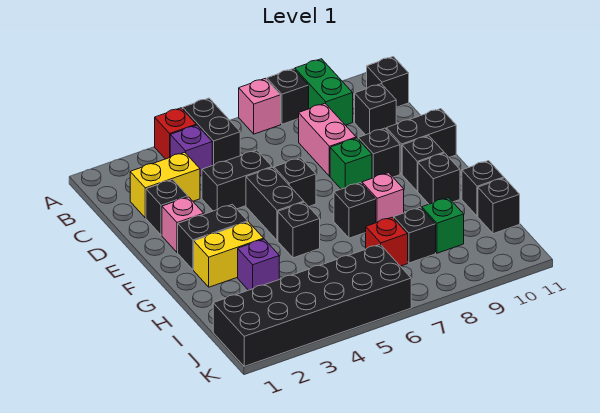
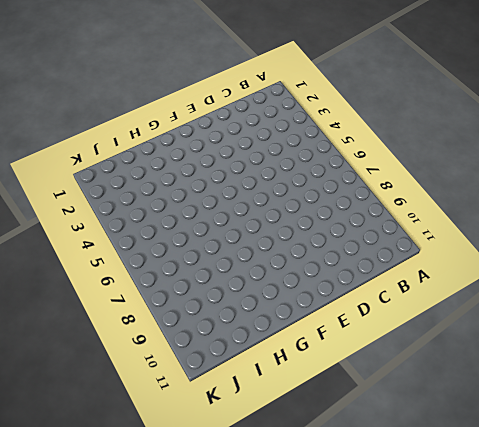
none -> red 1x1 brick [155,108,196,159]
none -> black 1x2 brick [183,98,240,165]
none -> pink 1x1 brick [239,78,281,134]
none -> black 1x1 brick [267,69,309,124]

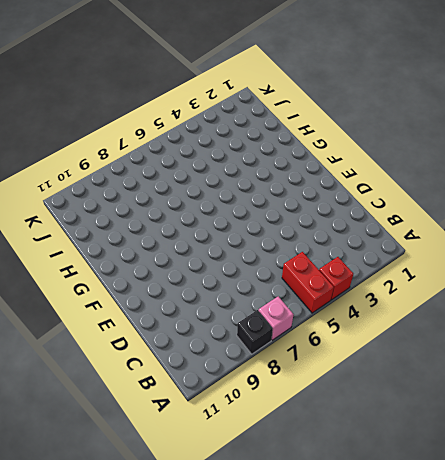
red 1x2 brick [282,252,334,313] -> black 1x2 brick [183,98,240,165]
none -> green 1x2 brick [295,59,353,125]
none -> purple 1x1 brick [170,125,212,176]
none -> black 1x1 brick [367,57,409,107]
none -> yellow 1x2 brick [130,152,200,218]

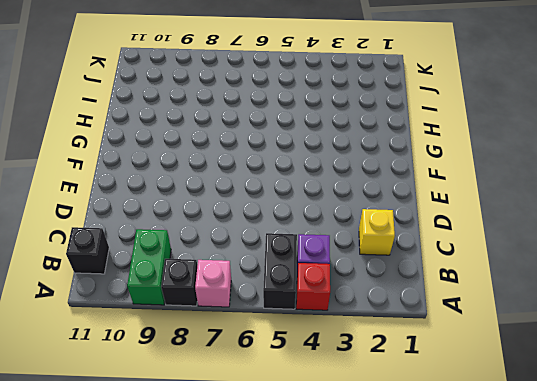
yellow 1x1 brick [359,209,395,255] -> yellow 1x2 brick [130,152,200,218]
none -> pink 1x2 brick [299,103,356,176]
none -> black 1x1 brick [355,84,396,135]
none -> black 1x1 brick [146,180,188,235]
none -> black 1x2 brick [202,150,272,211]

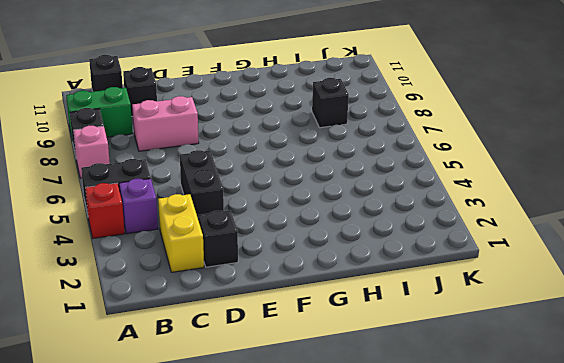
none -> pink 1x1 brick [162,197,204,253]
none -> black 1x2 brick [246,167,304,240]
none -> black 1x1 brick [274,158,316,206]
none -> green 1x1 brick [330,138,372,189]

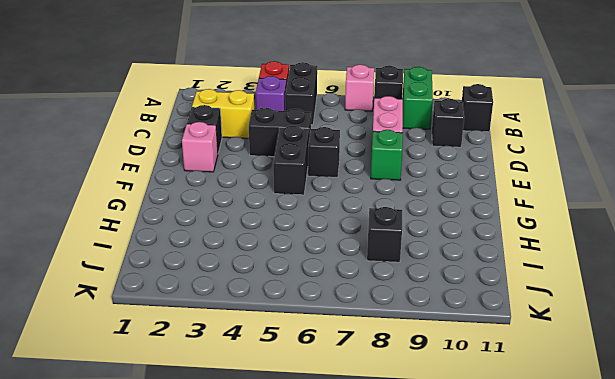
none -> black 1x1 brick [358,128,400,178]
none -> black 1x2 brick [386,109,456,174]
none -> black 1x2 brick [178,204,248,270]
none -> black 1x1 brick [402,136,444,191]

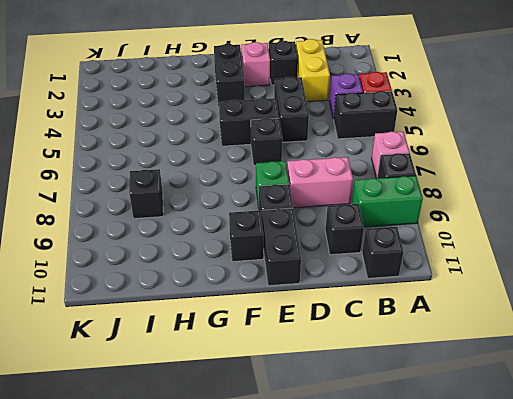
none -> yellow 1x2 brick [194,222,264,287]
none -> black 1x1 brick [278,202,320,258]
none -> black 1x1 brick [334,183,376,238]
none -> pink 1x1 brick [362,173,404,223]

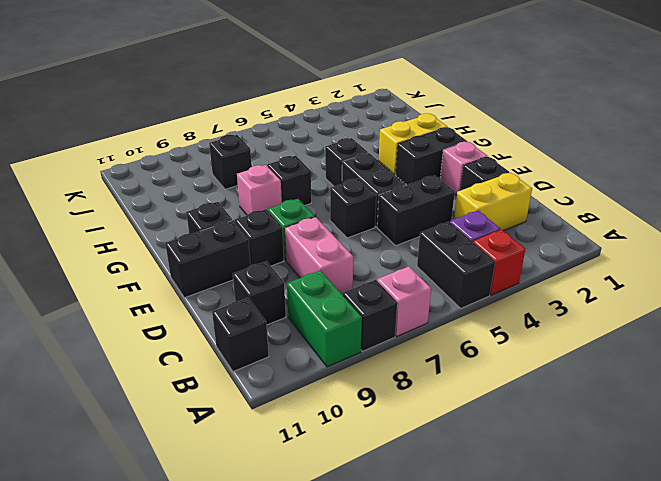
none -> black 1x1 brick [418,153,460,204]
none -> purple 1x1 brick [238,239,279,290]
none -> black 1x1 brick [462,161,504,216]
none -> red 1x1 brick [366,217,408,266]

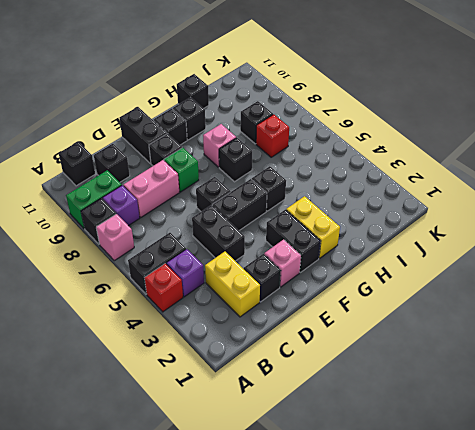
purple 1x1 brick [103,185,140,226] -> purple 1x1 brick moved to [238,239,279,290]
none -> green 1x1 brick [422,198,464,253]
none -> black 1x1 brick [478,178,520,234]
none -> black 2x6 brick [213,245,411,366]

